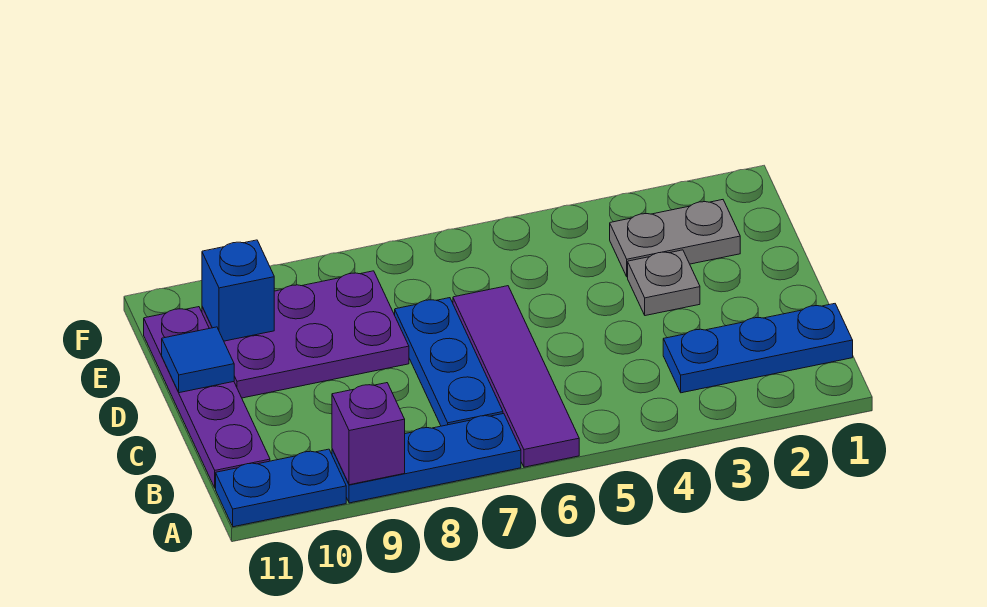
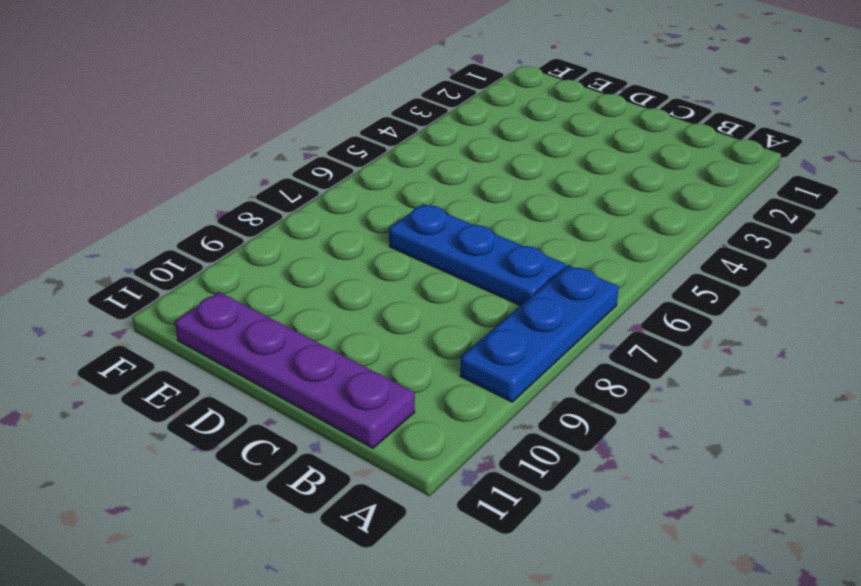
none -> purple 1x4 tile [453,286,579,467]
none -> blue 1x2 plate [216,449,346,527]
none -> blue 1x3 plate [663,304,853,393]

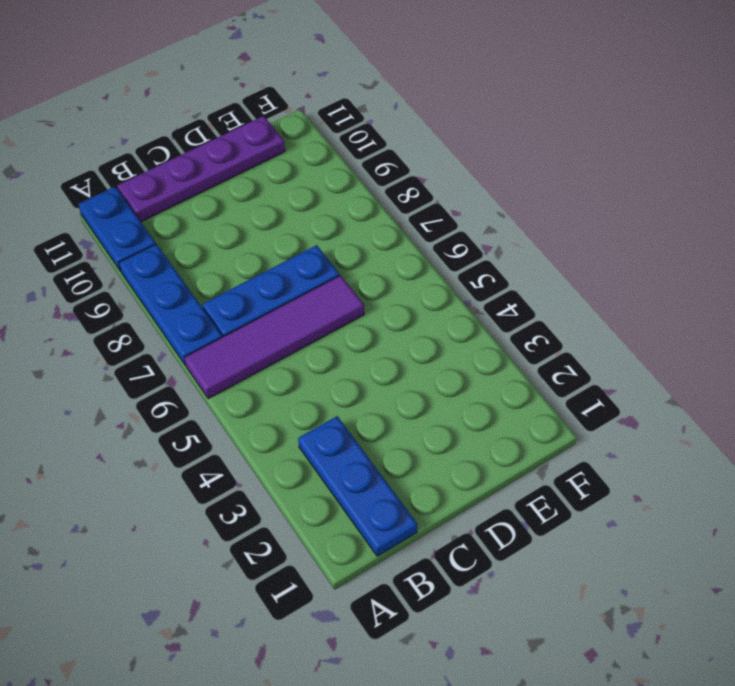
none -> grey 1x1 plate [628,250,700,316]
none -> purple 2x3 plate [202,271,409,398]
none -> grey 1x2 plate [610,200,740,277]

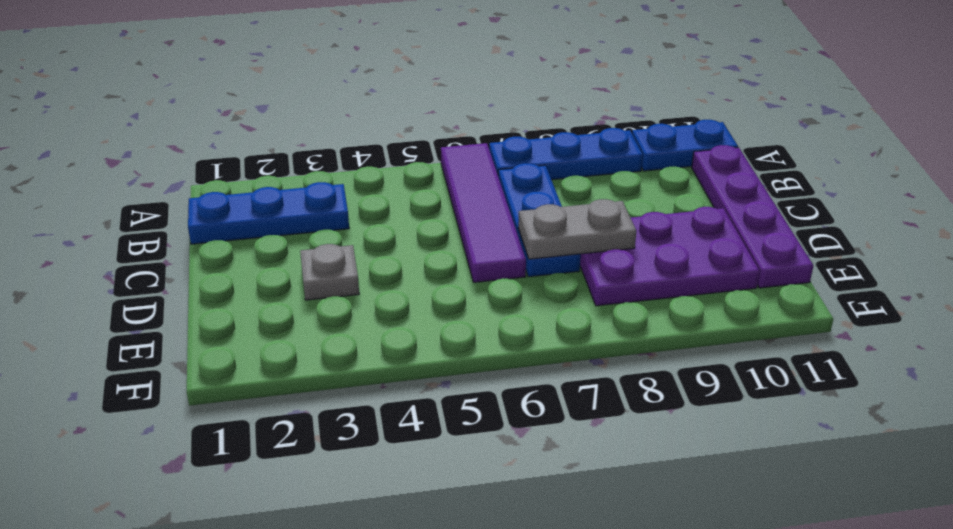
grey 1x2 plate [518,199,636,259] -> grey 1x2 plate moved to [610,200,740,277]
none -> purple 1x1 brick [332,383,405,485]
none -> blue 1x1 tile [162,327,234,393]
none -> blue 1x1 brick [202,240,274,341]

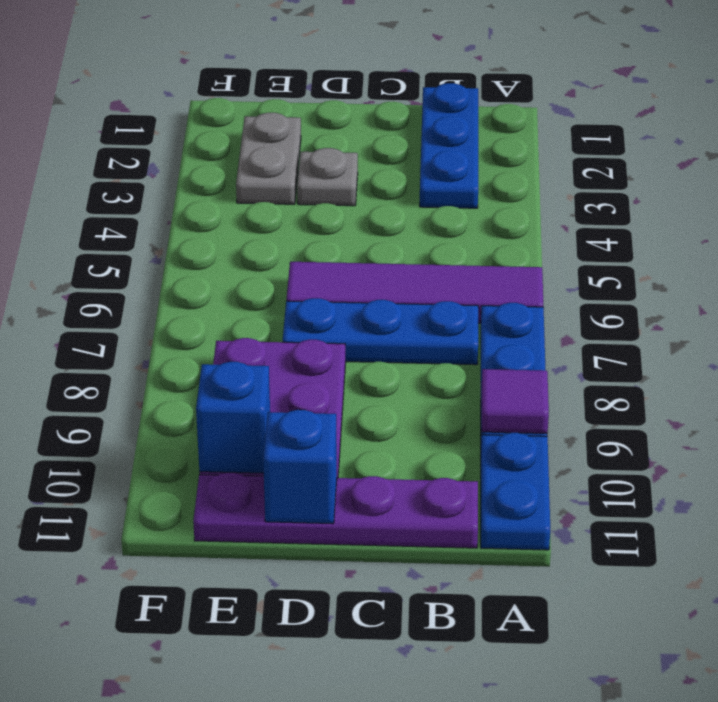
purple 1x1 tile [482,369,549,434] -> purple 1x1 brick [332,383,405,485]
blue 1x1 brick [263,410,337,524] -> blue 1x1 tile [162,327,234,393]

